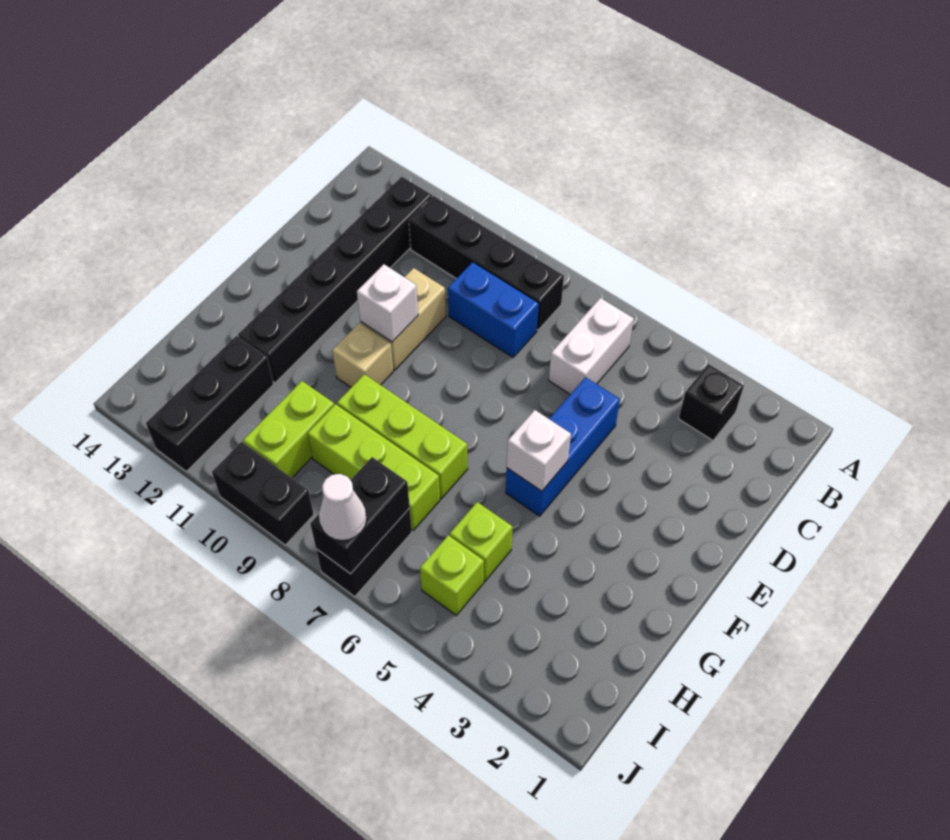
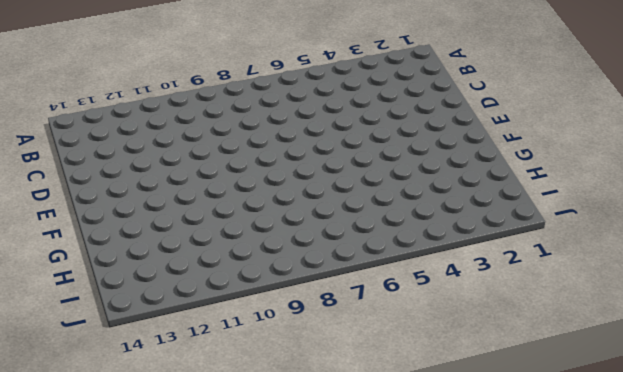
none -> black 1x1 brick [679,364,744,440]
none -> white 1x2 brick [549,298,634,394]
none -> black 1x4 brick [409,196,564,330]

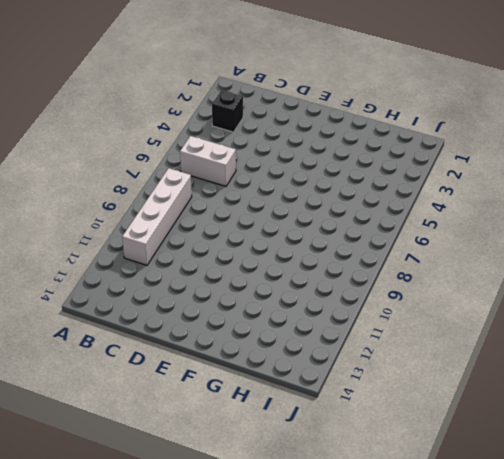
white 1x4 brick [122,168,192,265] -> black 1x4 brick [409,196,564,330]
none -> black 1x6 brick [238,177,432,383]
none -> blue 1x2 brick [448,262,539,357]
none -> blue 1x3 brick [506,377,620,516]

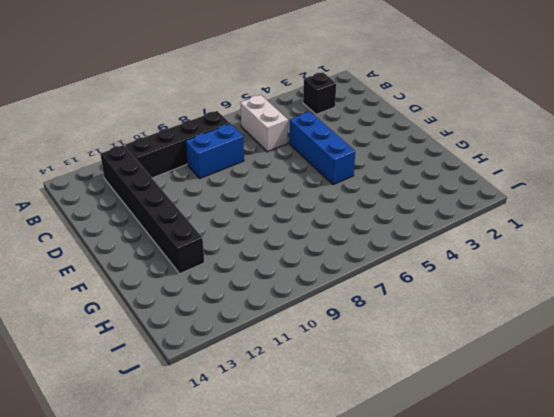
none -> tan 1x2 brick [361,268,446,370]
none -> tan 1x1 brick [332,323,393,387]
none -> lime 1x3 brick [337,374,468,499]

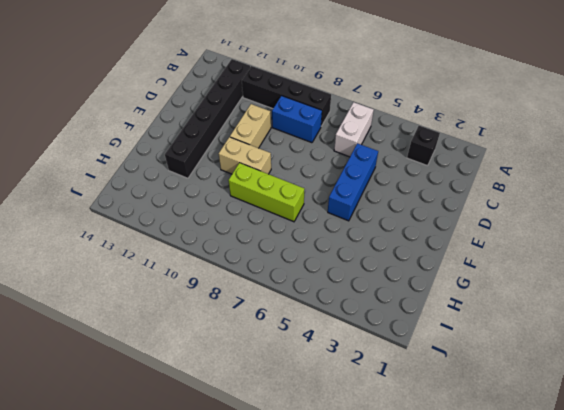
tan 1x2 brick [219,137,271,174] -> tan 1x1 brick [332,323,393,387]
none -> lime 1x1 brick [450,502,513,581]
none -> lime 1x3 brick [307,404,440,530]
none -> lime 1x2 brick [243,381,334,478]

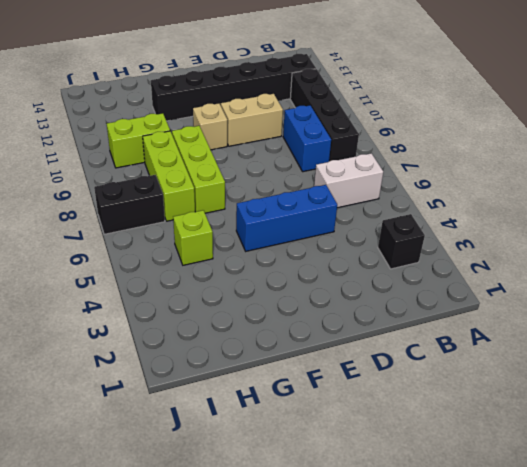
none -> black 1x3 brick [146,336,274,471]
none -> lime 1x1 brick [420,535,484,615]
none -> black 1x2 brick [212,442,314,545]

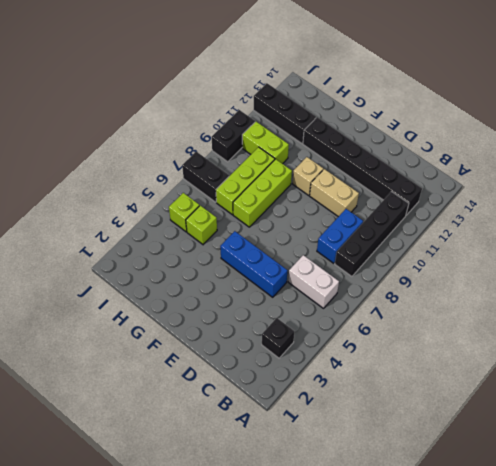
none -> white 1x1 brick [357,264,418,342]
none -> white 1x1 brick [507,410,571,491]
none -> black 1x2 brick [310,457,410,574]

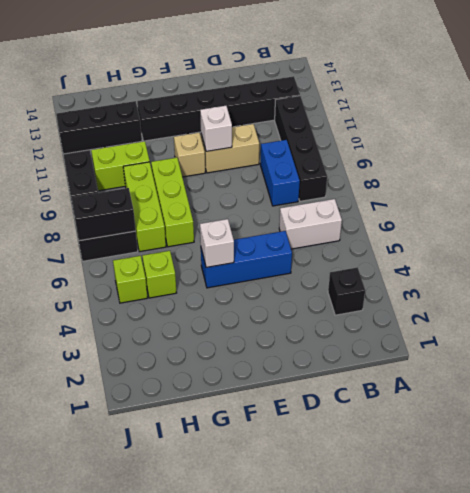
none -> white 1x1 cone [319,474,367,541]

